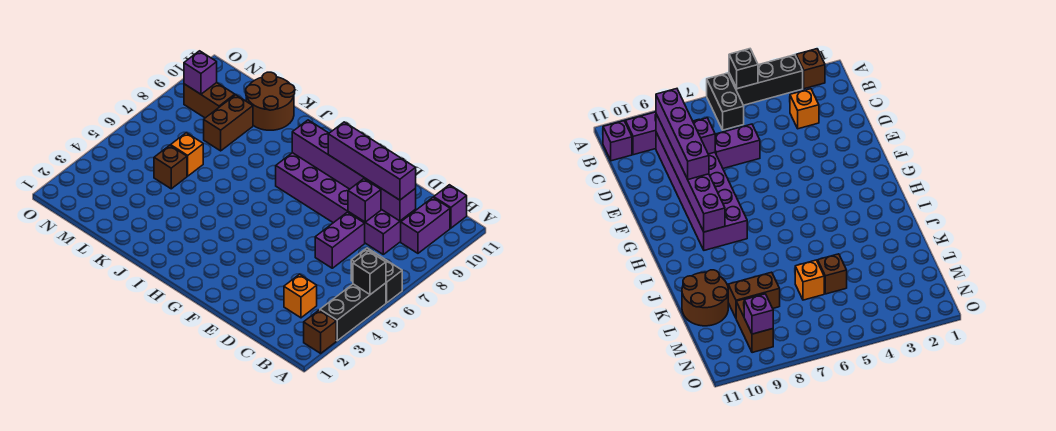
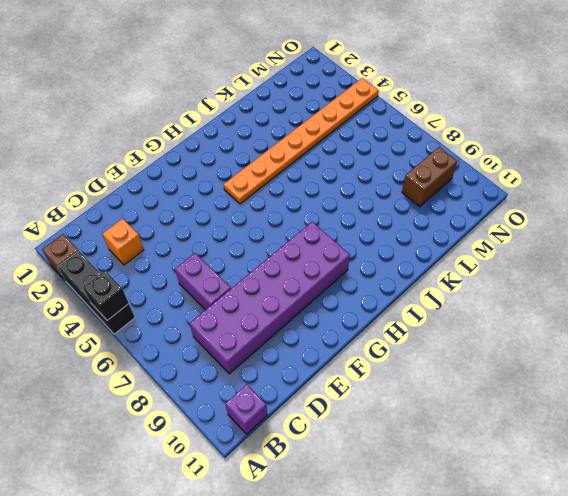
orange 1x8 plate [224,78,379,204] -> none
none -> black 1x2 brick [351,248,402,303]
none -> purple 1x2 brick [401,198,450,253]
none -> brown 2x2 round brick [246,72,295,130]

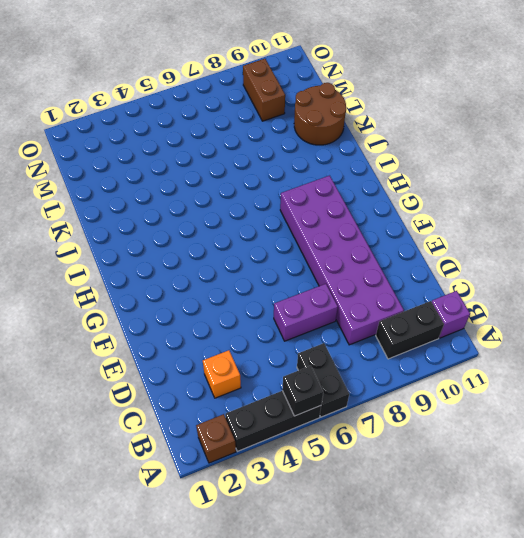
black 1x2 brick [376,301,444,359] -> purple 1x2 brick [401,198,450,253]
none -> brown 1x1 brick [154,145,187,189]
none -> orange 1x1 brick [171,133,203,176]
none -> brown 1x2 brick [204,95,253,151]

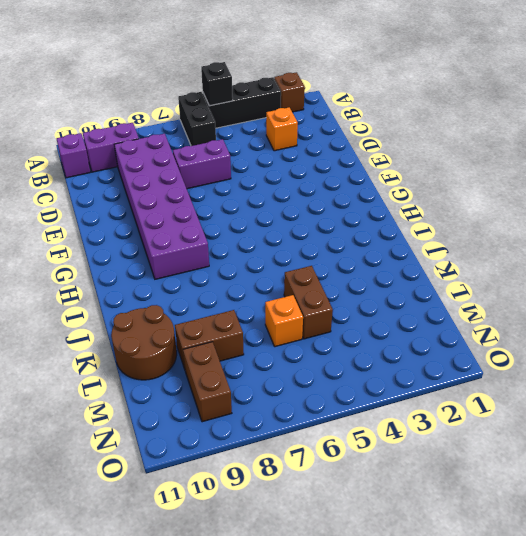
brown 1x2 brick [284,266,333,339] -> brown 1x1 brick [154,145,187,189]
none -> purple 1x6 brick [292,120,416,221]
none -> purple 1x1 brick [348,179,381,222]
none -> purple 1x1 brick [184,51,217,94]

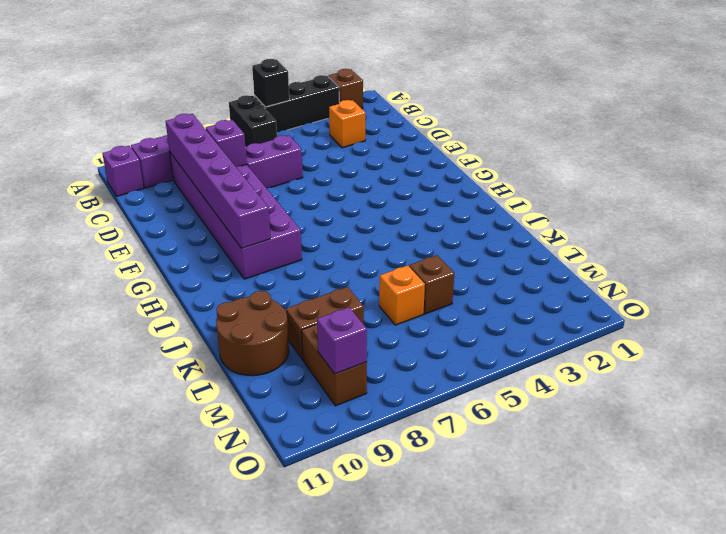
none -> purple 1x4 brick [328,122,416,200]

